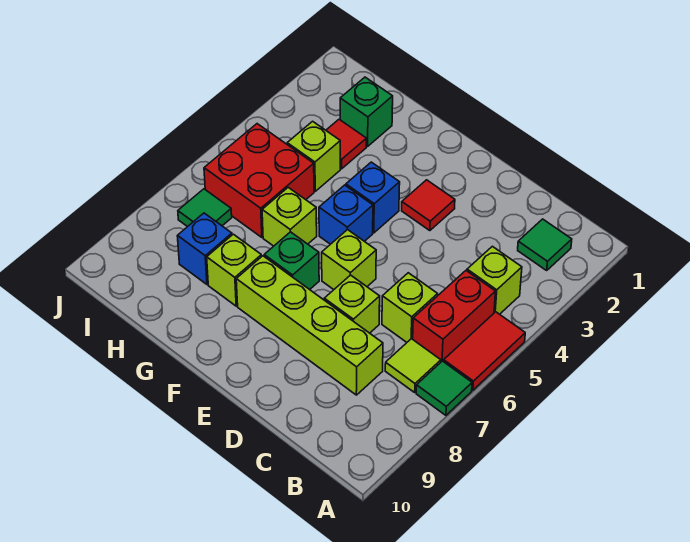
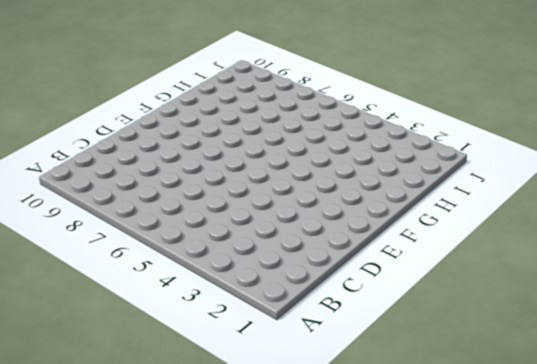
none -> red 1x2 tile [444,312,525,390]
none -> green 1x1 tile [416,361,472,415]
none -> green 1x1 tile [518,219,572,270]

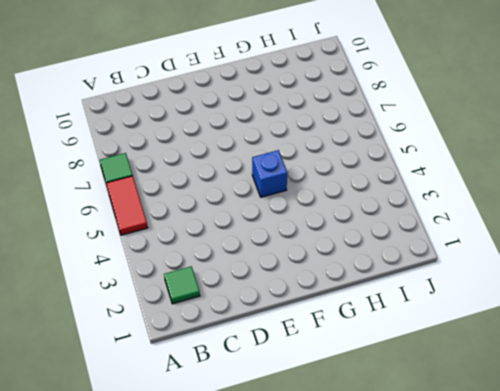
none -> lime 1x1 brick [467,246,522,314]
none -> red 1x2 brick [413,271,496,362]
none -> lime 1x1 tile [385,339,441,392]

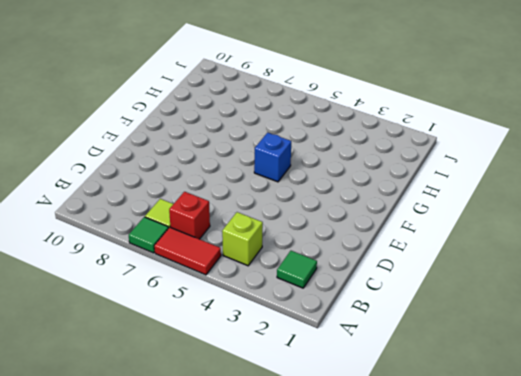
red 1x1 brick [169,192,210,239] -> red 1x2 brick [413,271,496,362]
none -> lime 1x1 brick [382,273,438,342]
none -> lime 1x4 brick [236,256,383,395]
none -> lime 1x1 brick [324,275,380,333]

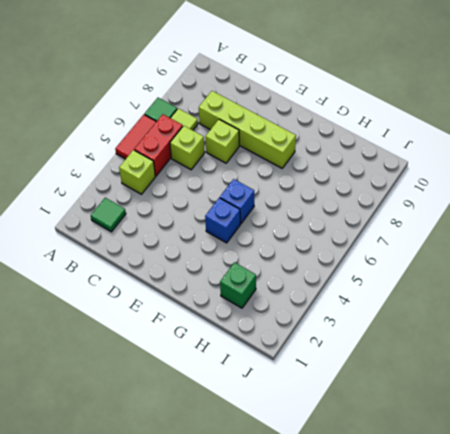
none -> red 1x1 tile [402,180,455,231]
none -> lime 1x1 brick [322,230,376,290]
none -> green 1x1 brick [264,232,319,290]

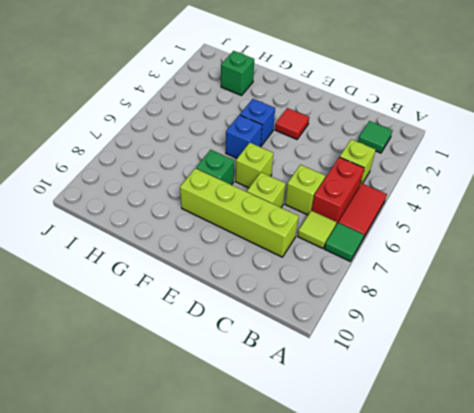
none -> lime 1x1 brick [262,187,317,246]
none -> lime 1x1 brick [207,234,262,306]
none -> red 1x1 tile [326,119,366,169]

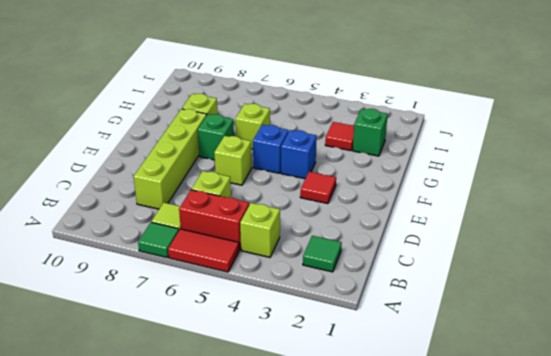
none -> lime 1x1 brick [324,275,380,333]
none -> lime 1x1 brick [287,121,340,191]
none -> red 2x2 brick [204,124,314,237]

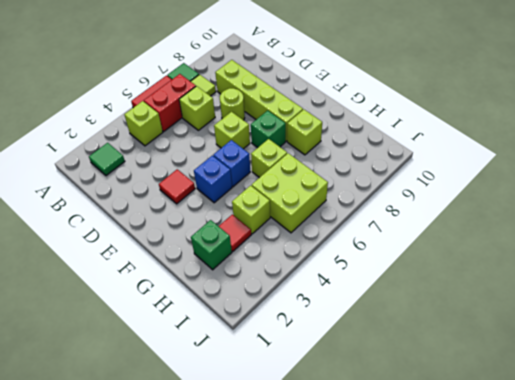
lime 1x1 round brick [220,88,245,120] -> lime 1x1 brick [324,275,380,333]
lime 2x2 brick [252,153,328,233] -> red 2x2 brick [204,124,314,237]
none -> blue 1x1 brick [177,213,232,284]
none -> green 1x1 tile [178,189,232,227]

